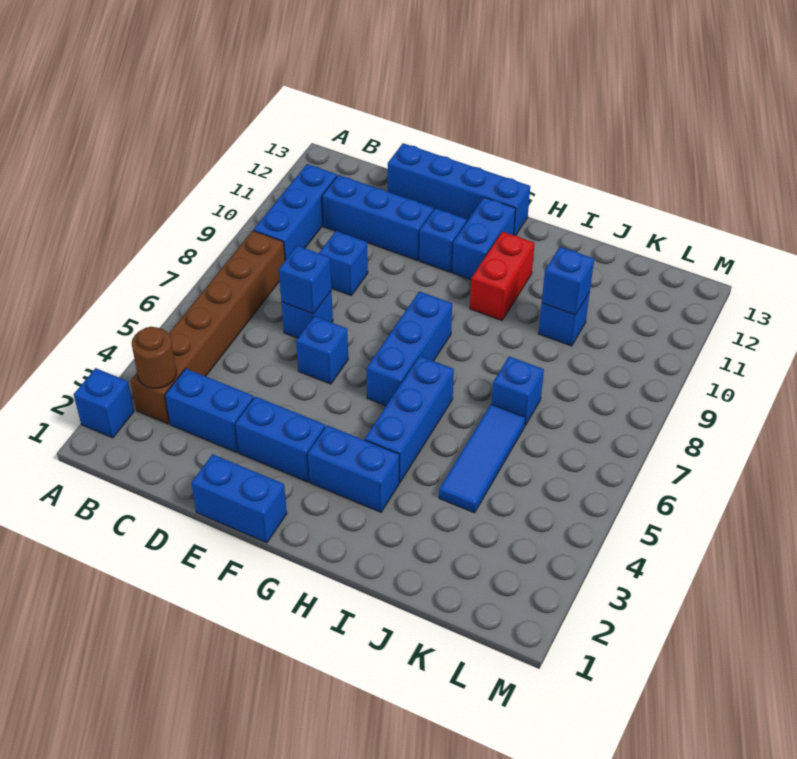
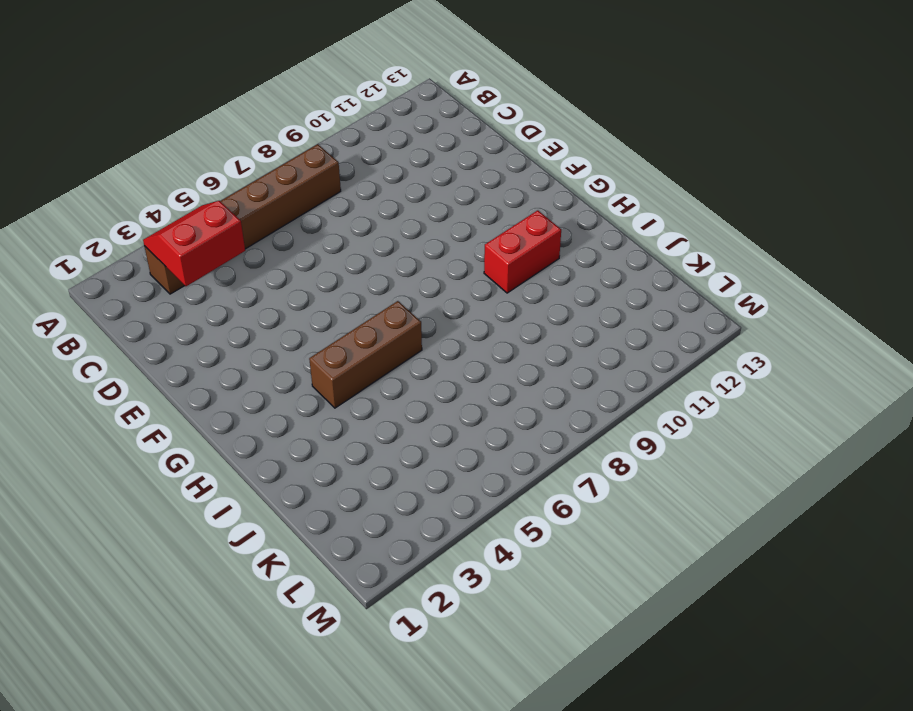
red 2x2 slope [143,201,245,286] -> brown 1x1 round brick [132,327,176,388]
brown 1x3 brick [309,301,422,408] -> blue 1x3 brick [365,356,454,482]
none -> blue 1x1 brick [74,368,134,438]
none -> blue 1x3 brick [254,164,337,260]
none -> blue 1x2 brick [165,369,254,453]

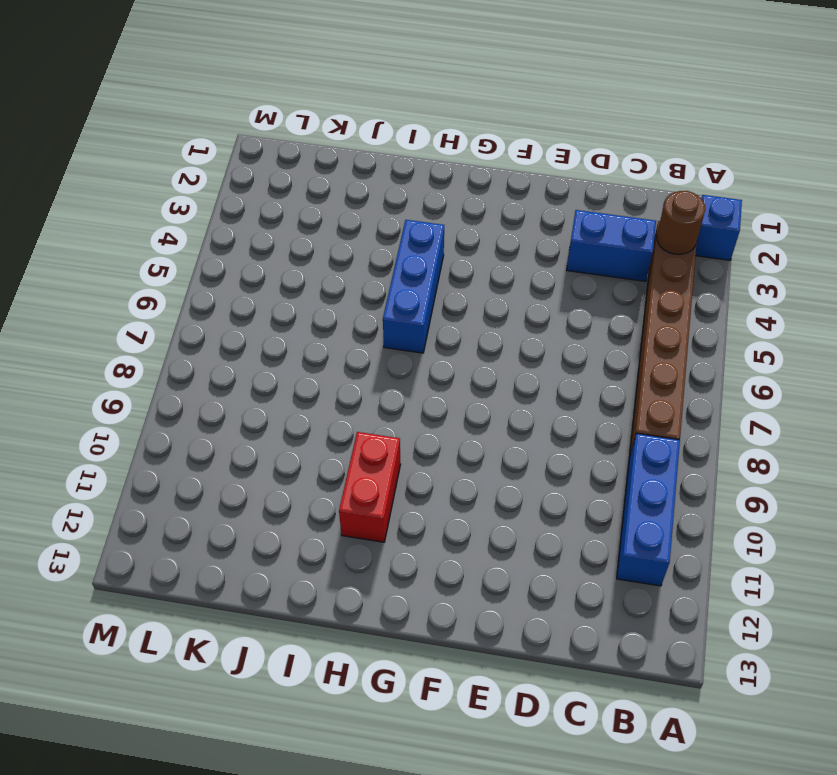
none -> blue 1x3 brick [322,175,434,260]
none -> blue 1x1 brick [281,291,333,338]
none -> blue 1x1 brick [319,231,368,295]

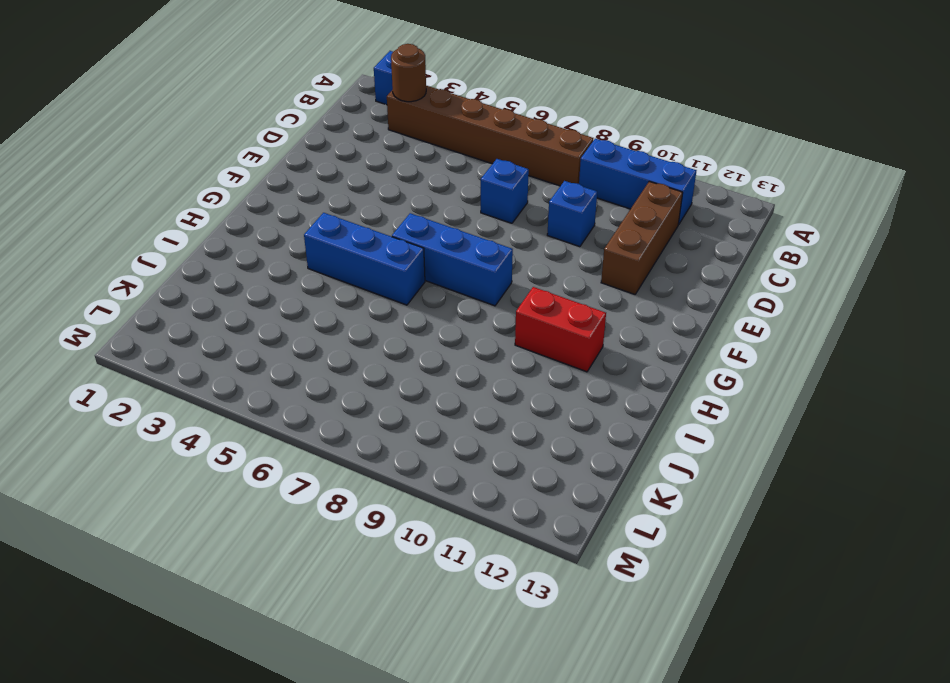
brown 1x3 brick [601,181,683,294] -> blue 1x3 brick [322,175,434,260]
none -> blue 1x2 brick [165,369,254,453]
none -> blue 1x4 brick [388,143,530,235]
none -> blue 1x2 brick [191,454,287,543]

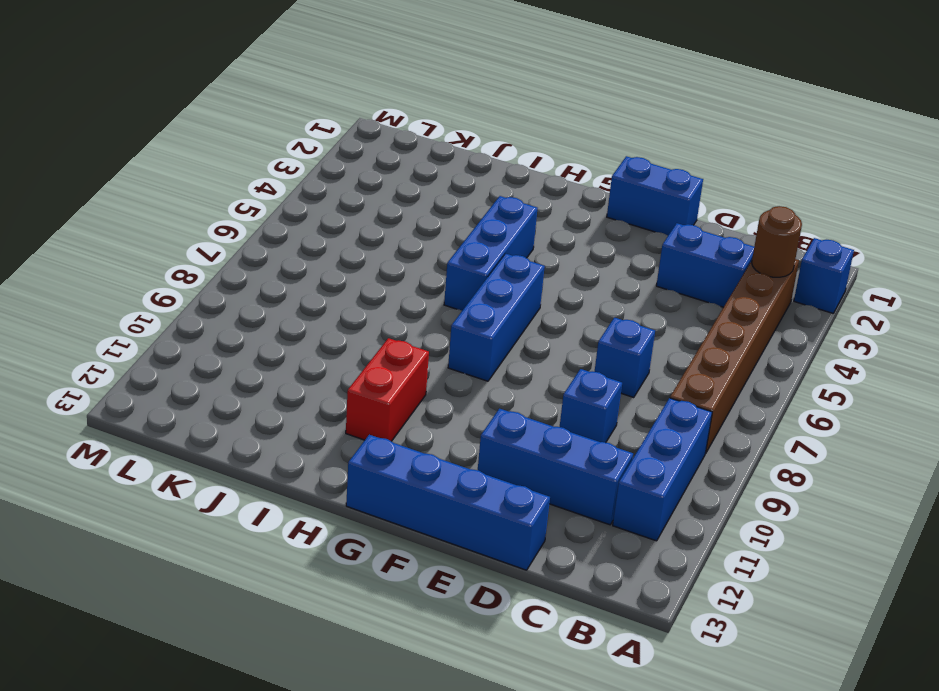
none -> blue 1x2 brick [235,396,325,482]
none -> blue 1x1 brick [296,316,348,384]
none -> blue 1x1 brick [419,208,467,272]

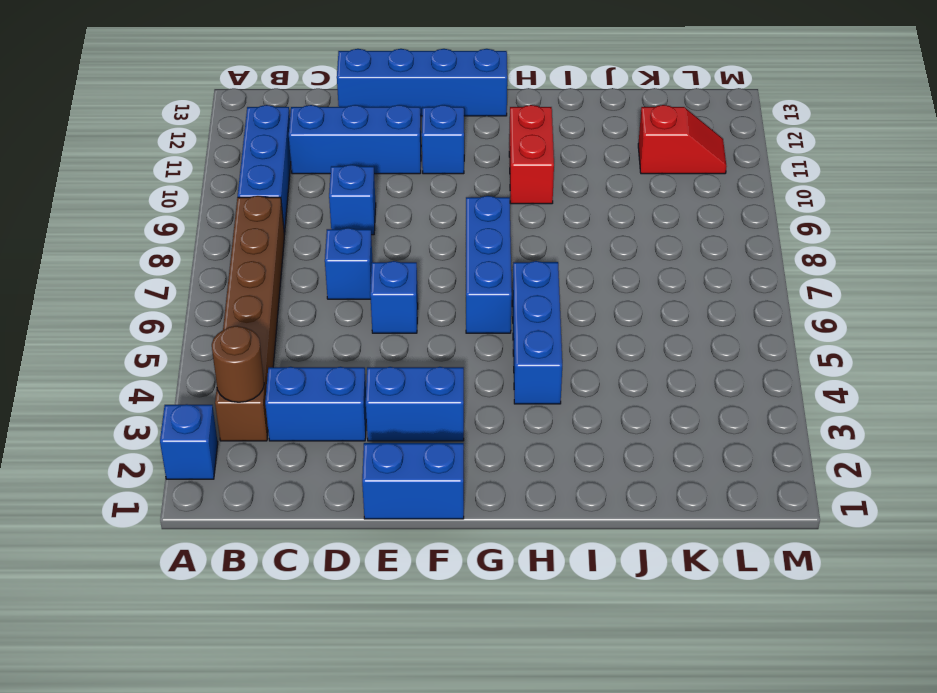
red 1x2 slope [638,105,727,174] -> none
none -> blue 1x2 brick [308,425,399,512]
none -> blue 1x2 brick [452,197,516,280]
none -> blue 1x3 tile [439,404,526,513]

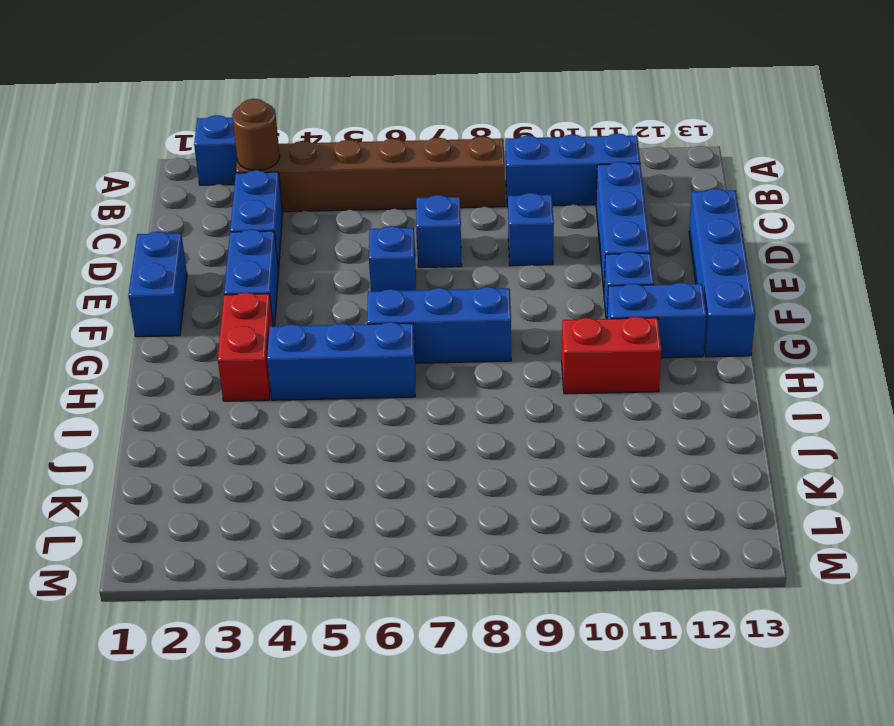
red 1x2 brick [218,292,273,401] -> blue 1x2 brick [308,425,399,512]
none -> blue 1x3 tile [439,404,526,513]
none -> blue 1x1 brick [492,356,544,425]
none -> blue 1x1 brick [538,292,590,346]

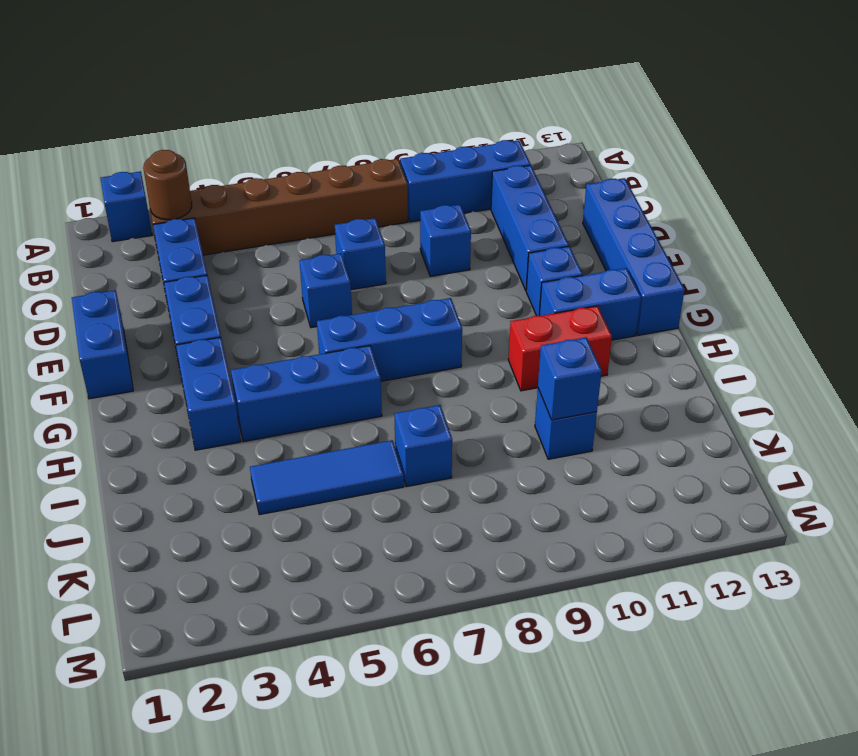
none -> blue 1x1 brick [279,246,331,314]

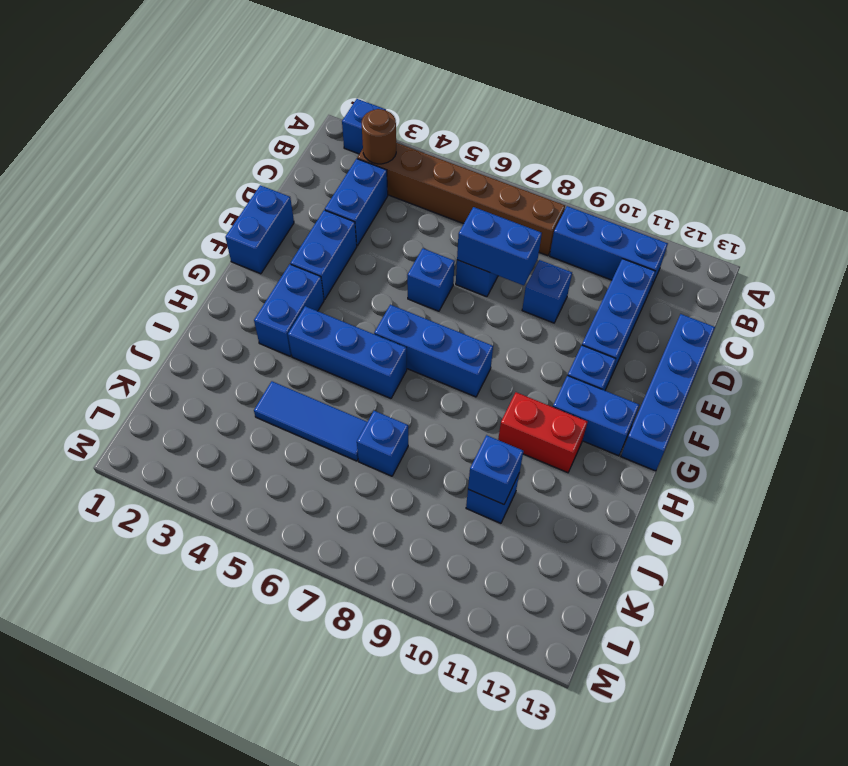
blue 1x2 brick [457,207,542,285] -> blue 1x1 brick [279,246,331,314]

